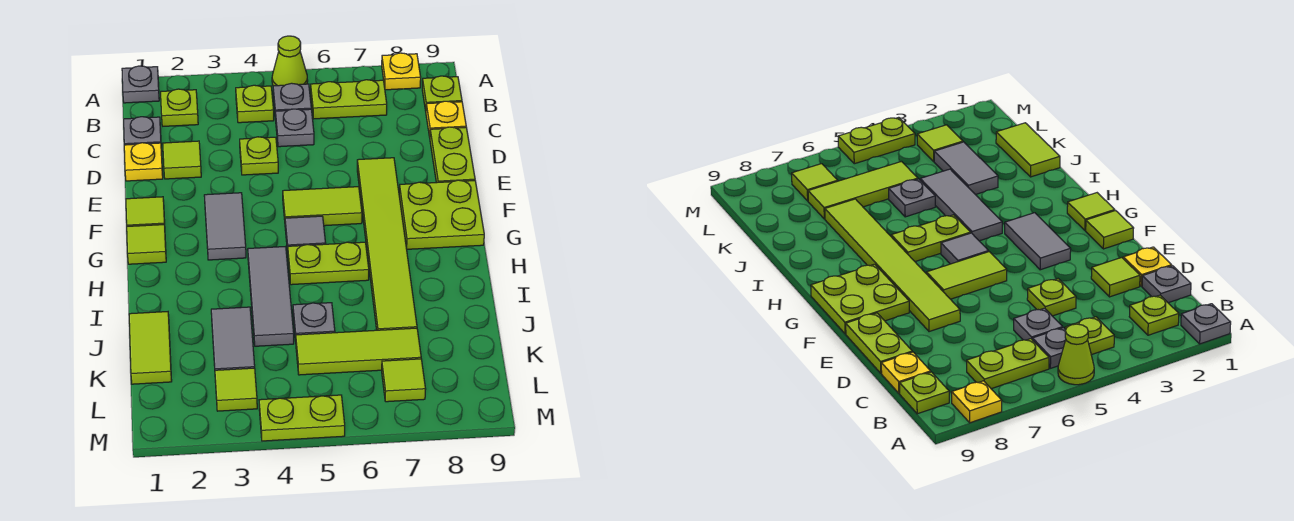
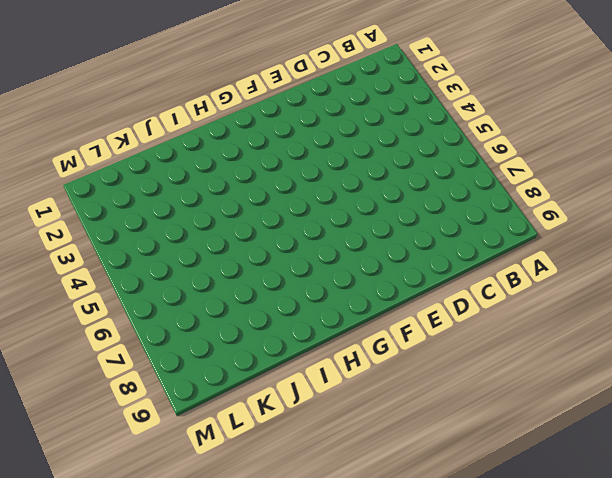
none -> grey 1x1 plate [122,66,159,103]
none -> lime 1x1 cone [272,36,308,86]
none -> yellow 1x1 plate [382,53,421,90]
none -> lime 1x1 plate [161,89,198,126]

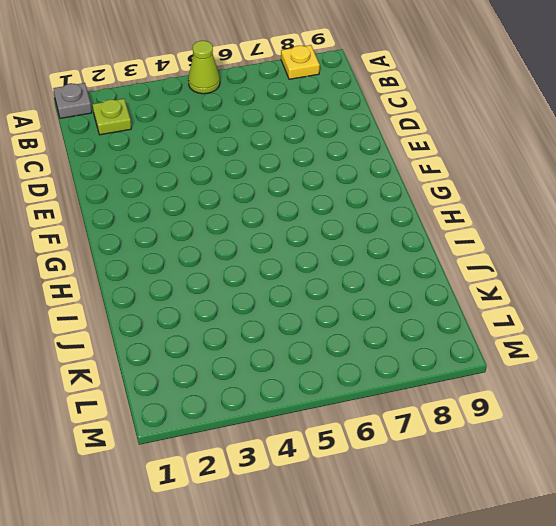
none -> lime 1x1 plate [236,85,274,123]
none -> grey 1x1 plate [273,83,311,120]
none -> lime 1x2 plate [311,80,387,119]
none -> lime 1x1 plate [422,76,462,111]

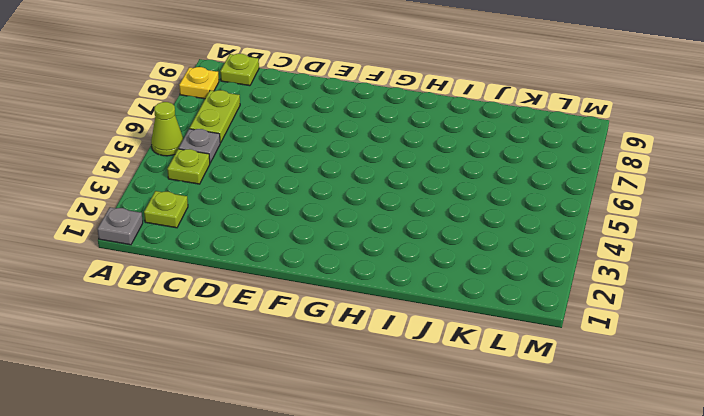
none -> grey 1x1 plate [124,117,161,145]
none -> grey 1x1 plate [275,109,314,147]
none -> yellow 1x1 plate [426,101,466,137]
none -> yellow 1x1 plate [124,143,163,181]

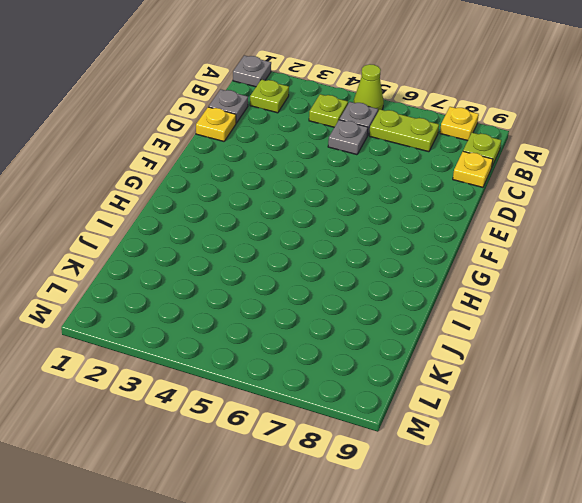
none -> lime 1x1 tile [163,141,201,179]
none -> lime 1x1 plate [240,137,278,175]
none -> lime 1x2 plate [430,127,475,183]
none -> lime 1x6 tile [357,158,417,330]

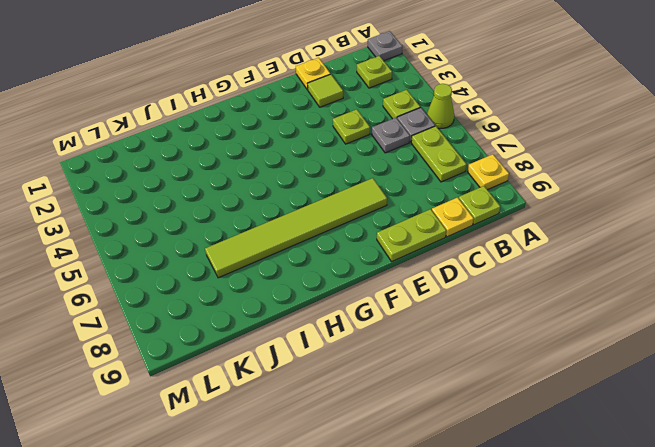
none -> grey 1x1 plate [124,117,161,145]
none -> lime 1x1 tile [126,197,165,226]
none -> grey 1x2 tile [204,193,246,260]
none -> lime 1x2 tile [283,187,362,226]

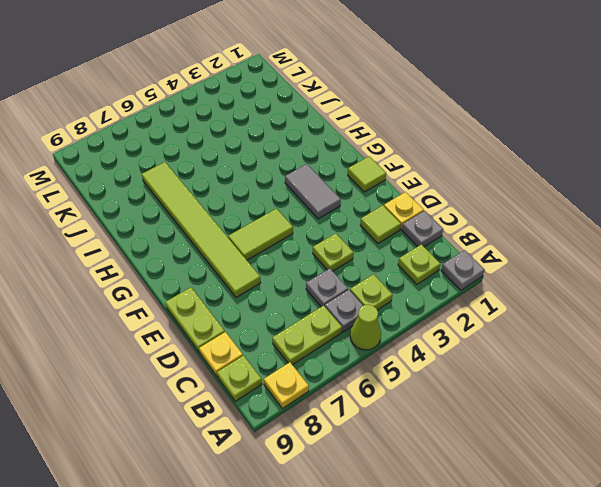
none -> lime 2x2 plate [399,180,484,249]
none -> lime 1x1 tile [127,225,166,264]
none -> grey 1x1 tile [285,216,326,253]
none -> grey 1x3 tile [248,247,294,346]

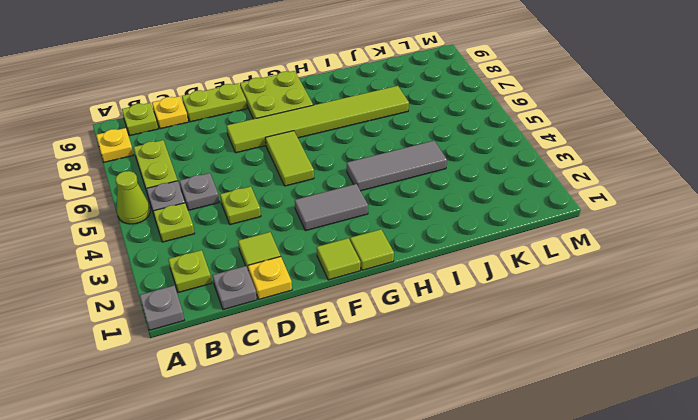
none -> grey 1x1 tile [285,216,326,253]
none -> lime 1x2 plate [288,242,369,285]
none -> lime 1x2 tile [129,312,172,384]
none -> grey 1x2 tile [211,307,255,370]

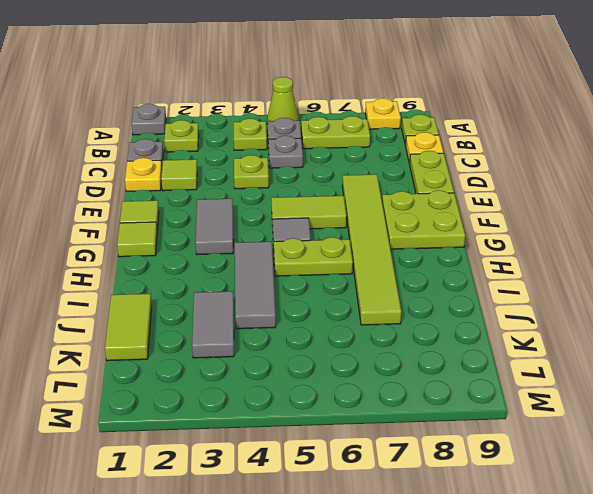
none -> grey 1x1 plate [293,303,335,341]
none -> lime 1x3 tile [296,328,421,375]
none -> lime 1x1 tile [215,368,257,411]
none -> lime 1x1 tile [382,359,426,402]

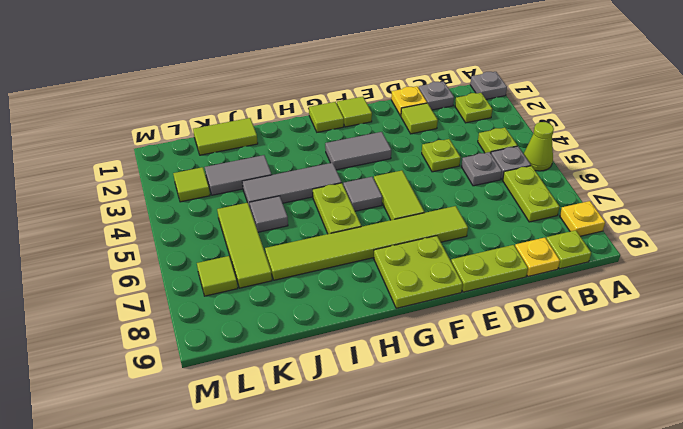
grey 1x1 tile [250,196,288,232] -> grey 1x1 plate [293,303,335,341]
none -> lime 1x2 plate [259,395,345,441]

